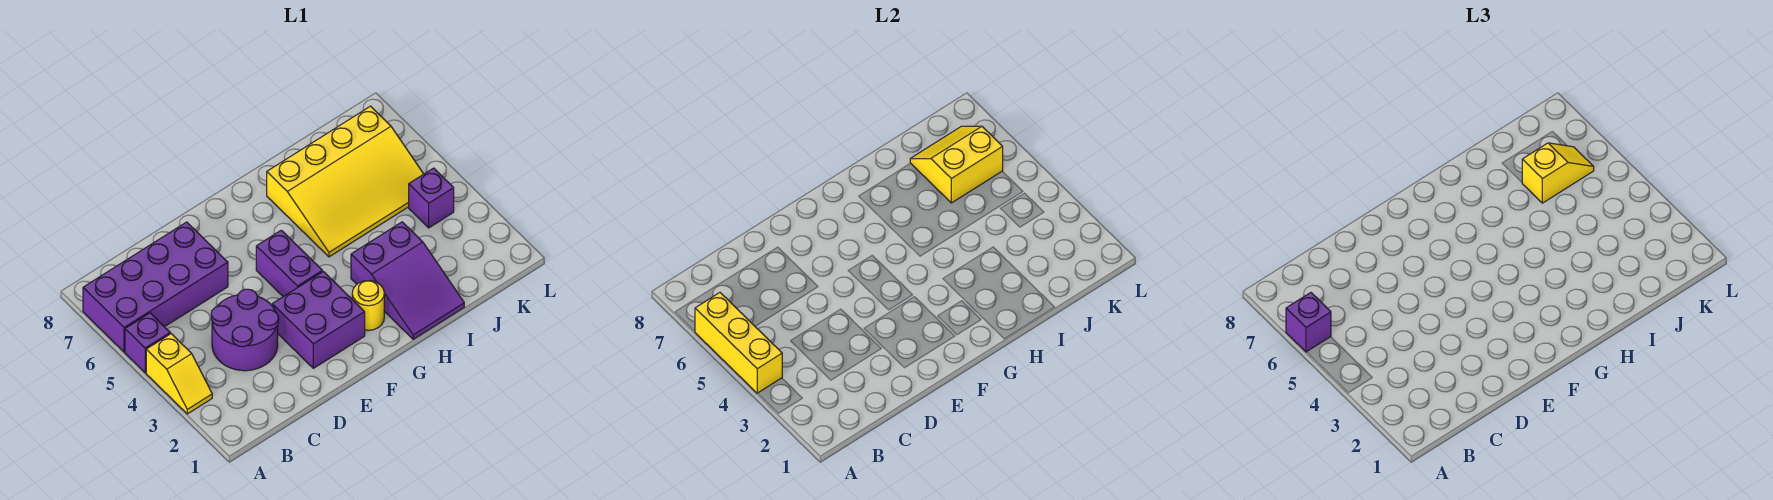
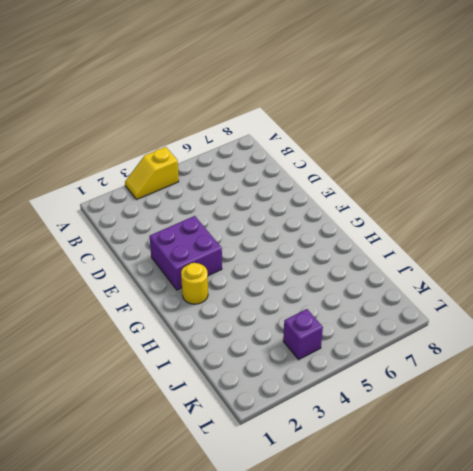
none -> purple 1x1 brick [125,313,170,373]
none -> purple 2x4 brick [83,222,228,352]
none -> purple 2x2 round brick [211,289,279,371]

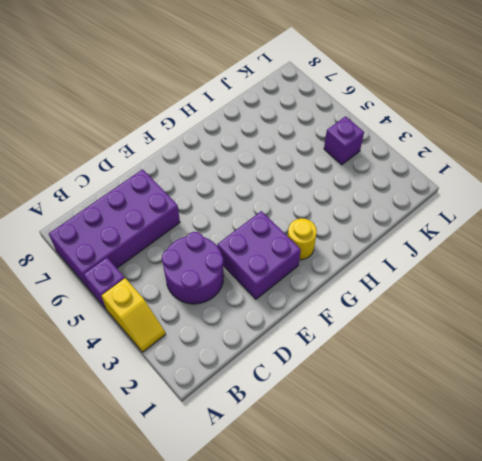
none -> purple 1x2 brick [256,230,322,297]
none -> purple 2x3 slope [351,222,464,339]
none -> yellow 3x4 slope [267,106,423,257]

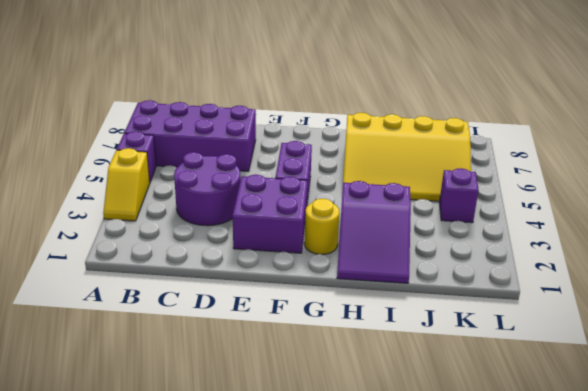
none -> yellow 1x3 brick [695,293,782,393]
none -> yellow 2x2 slope [910,126,1003,203]
none -> purple 1x1 brick [1286,293,1331,352]

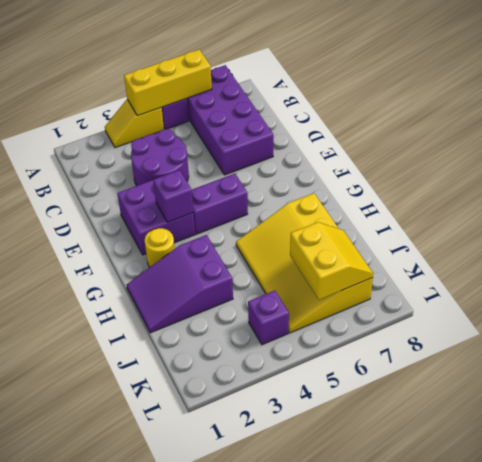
purple 1x1 brick [153,170,193,222] -> purple 1x1 brick moved to [1286,293,1331,352]
none -> yellow 1x2 slope [1522,143,1594,203]

